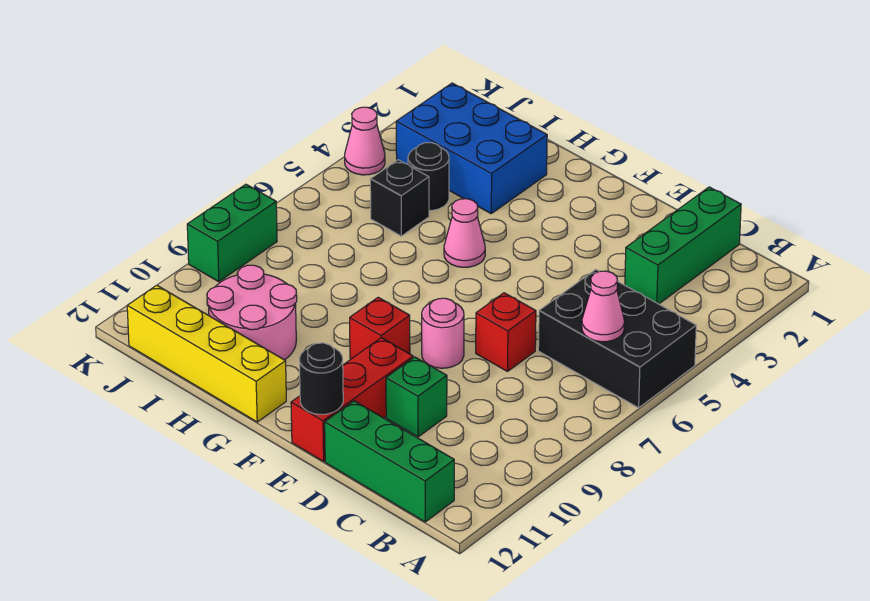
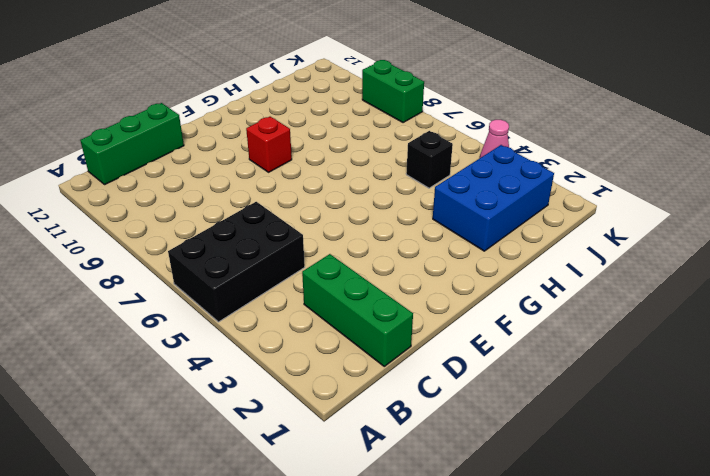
none -> red 1x1 brick [476,293,536,371]
none -> green 1x1 brick [386,357,447,437]
none -> pink 1x1 round brick [422,298,464,368]

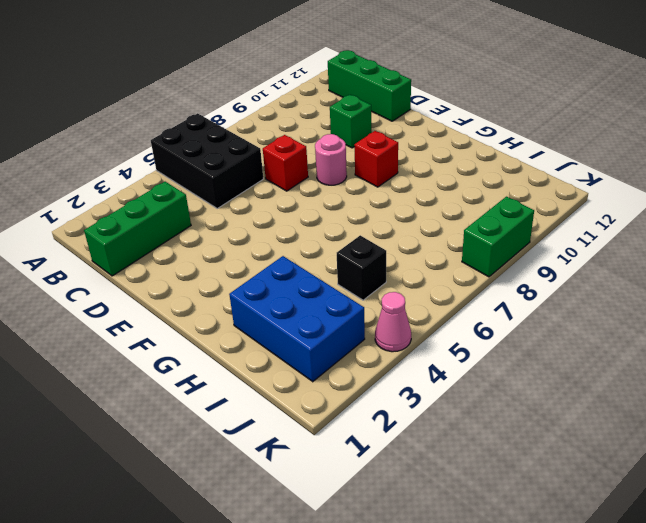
none -> red 1x3 brick [291,338,413,461]
none -> pink 1x1 cone [444,199,485,267]
none -> yellow 1x4 brick [127,285,286,422]

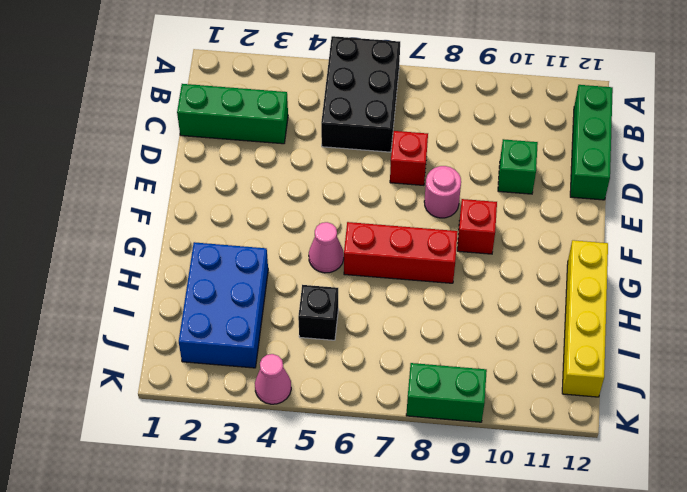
red 1x3 brick [344,222,458,283] -> red 1x3 brick moved to [291,338,413,461]
none -> pink 2x2 round brick [207,265,297,360]
none -> black 1x1 round brick [408,143,449,211]
none -> pink 1x1 cone [582,271,625,342]

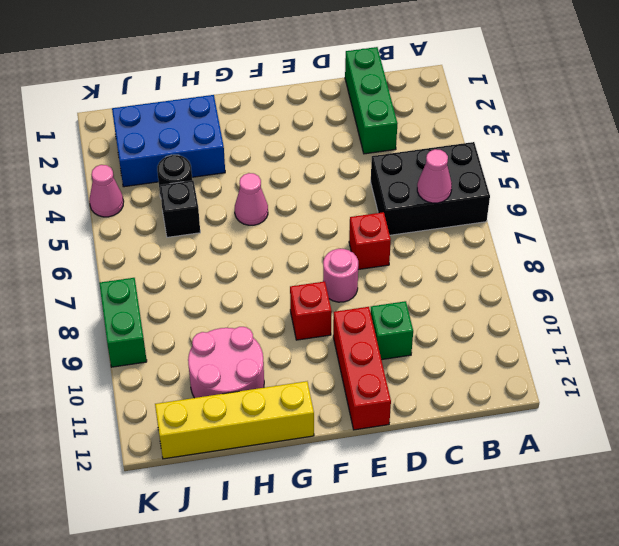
none -> green 1x3 brick [325,401,454,522]
none -> black 1x1 round brick [299,343,343,414]

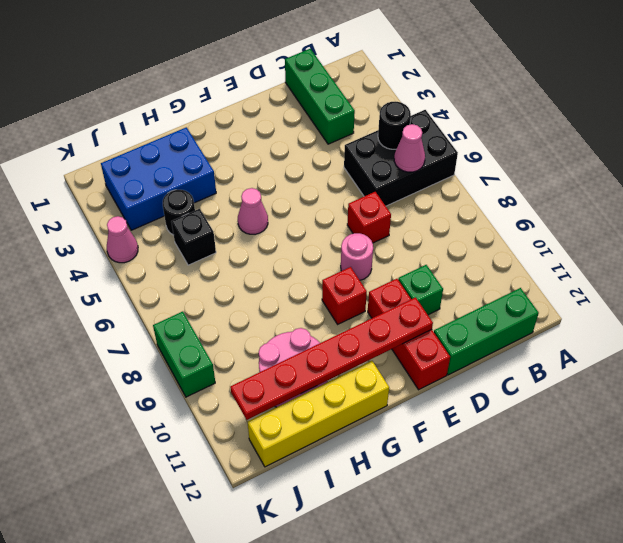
black 1x1 round brick [378,101,411,149] -> black 1x1 round brick moved to [299,343,343,414]
red 1x6 plate [230,297,433,420] -> none

